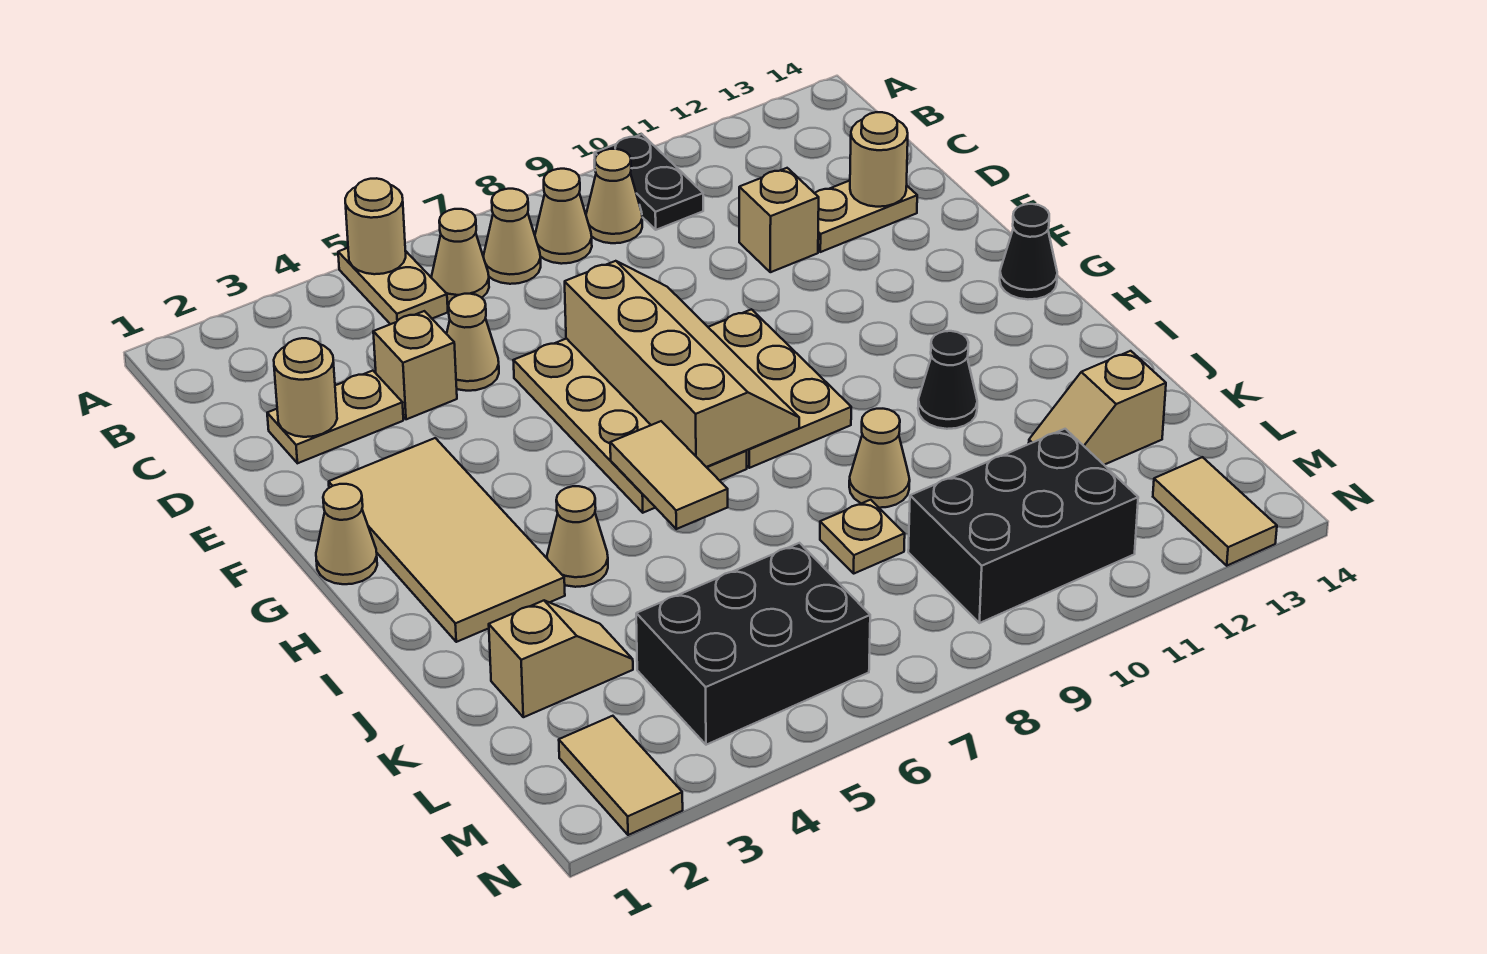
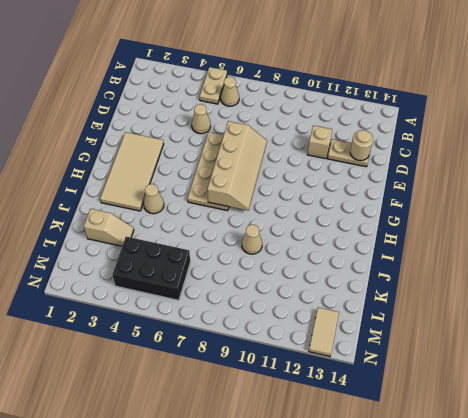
none -> black 1x2 plate [595,134,703,230]
none -> tan 1x1 cone [484,189,541,284]
none -> tan 1x1 cone [535,169,592,264]
none -> tan 1x1 cone [586,149,642,243]

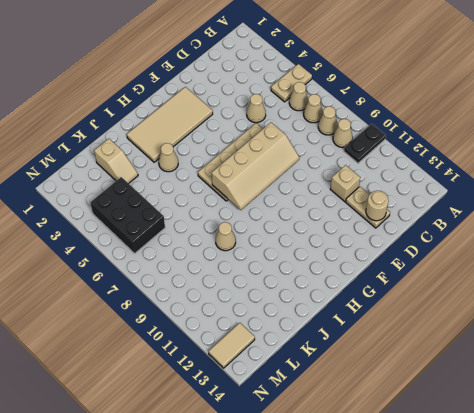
none -> tan 1x2 plate [267,371,403,463]
none -> tan 1x1 brick [373,311,457,419]
none -> tan 2x3 plate [708,309,851,468]
none -> tan 1x1 cone [316,484,377,584]

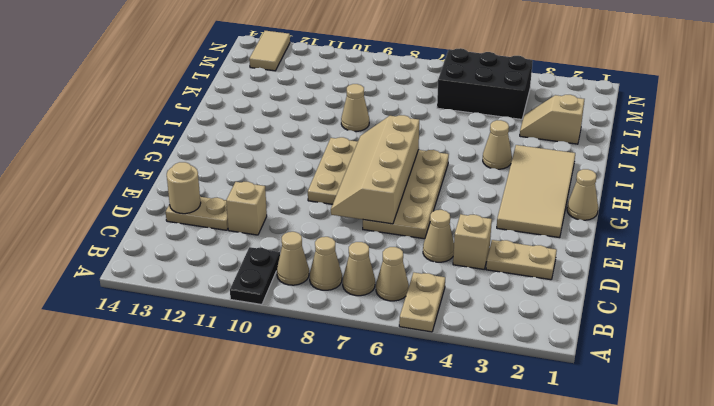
none -> black 1x1 cone [1000,204,1057,299]
none -> black 1x1 cone [918,331,977,429]
none -> tan 1x1 plate [820,500,905,573]
none -> tan 1x2 slope [1029,351,1166,465]

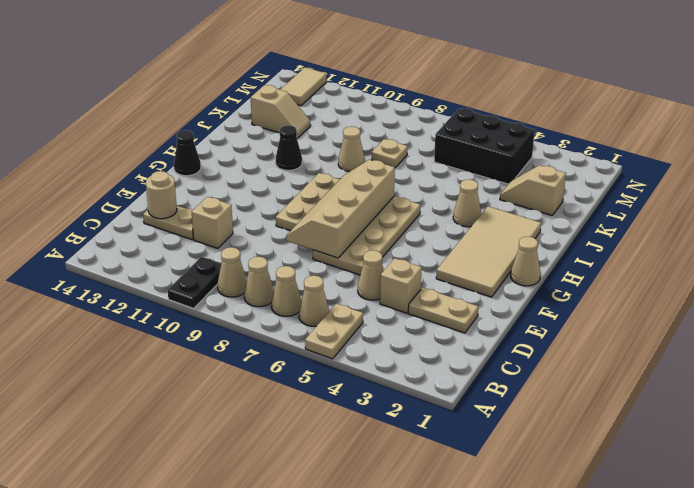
none -> black 2x3 brick [908,429,1138,623]
none -> tan 1x2 tile [559,716,683,835]
none -> tan 1x1 round brick [345,178,406,274]
none -> tan 1x1 round brick [274,338,337,437]

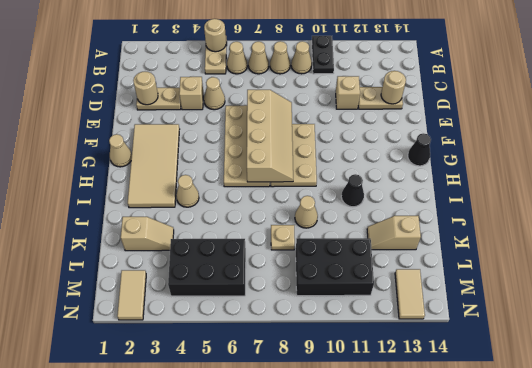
none -> tan 1x2 tile [610,421,728,529]

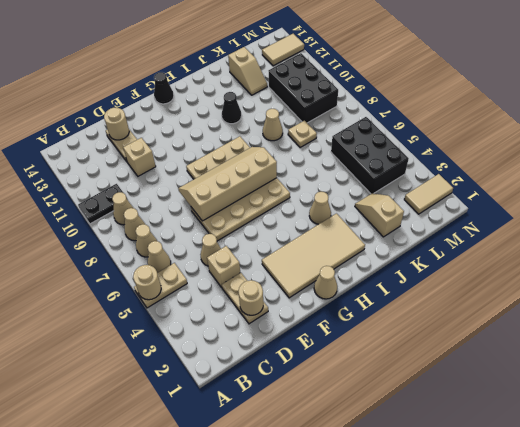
none -> tan 1x2 tile [610,421,728,529]

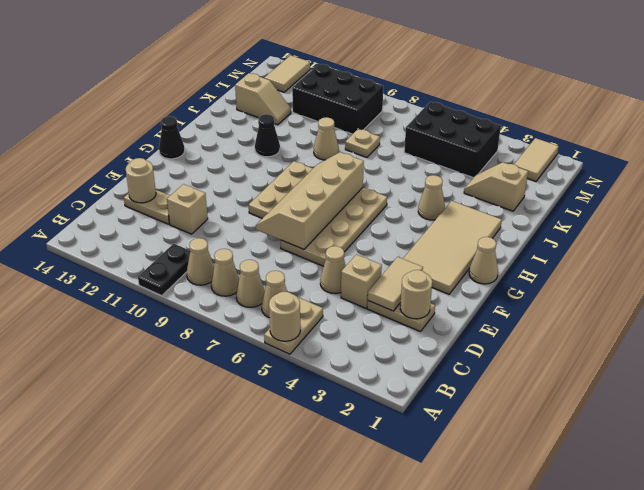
tan 1x2 tile [368,257,423,311] -> tan 1x2 tile moved to [610,421,728,529]

